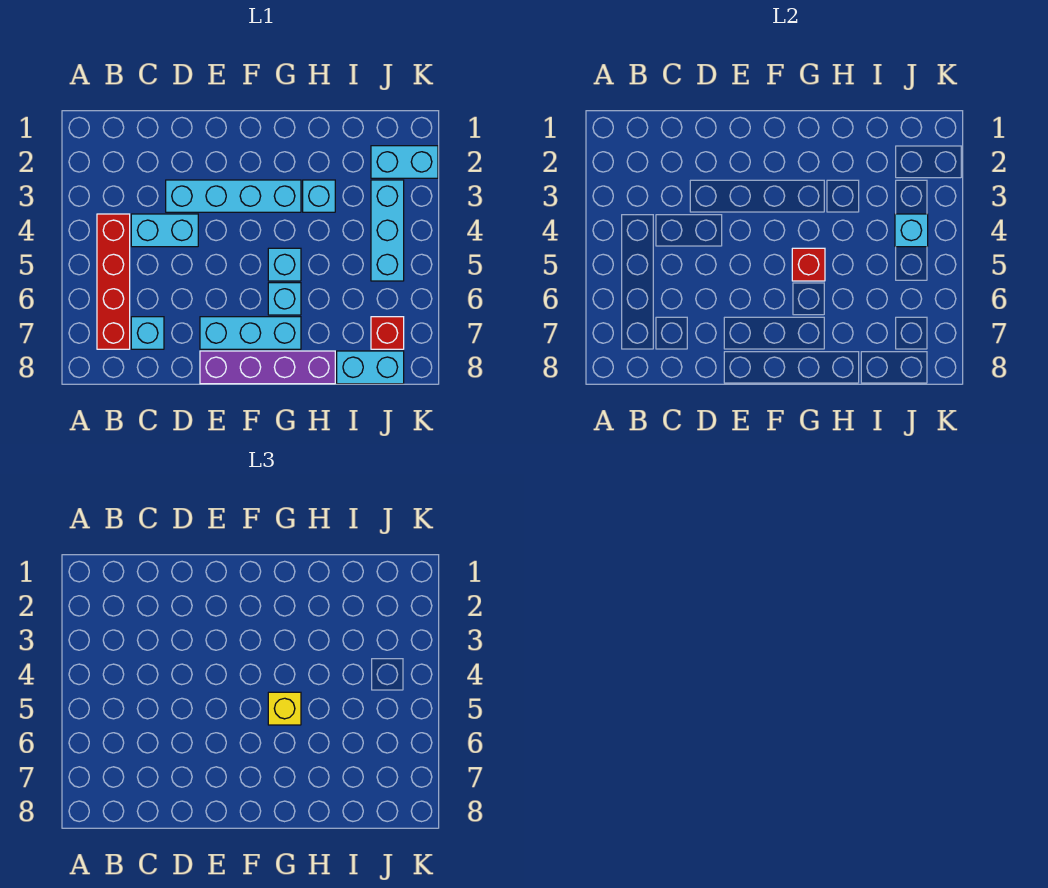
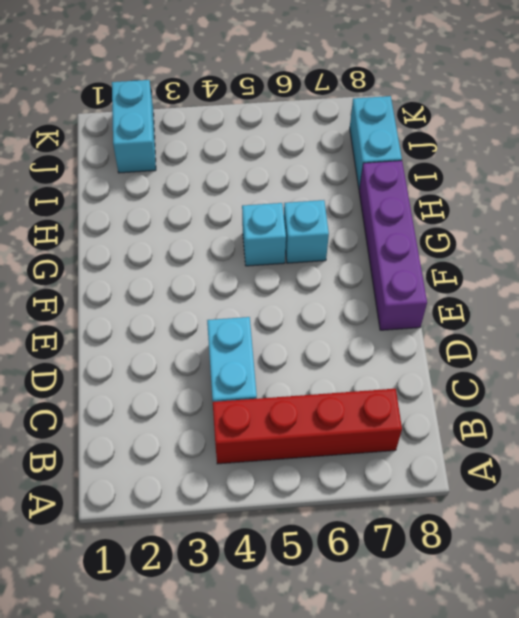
none -> cyan 1x1 brick [131,317,164,349]
none -> cyan 1x4 brick [166,180,301,212]
none -> cyan 1x3 brick [200,317,301,349]

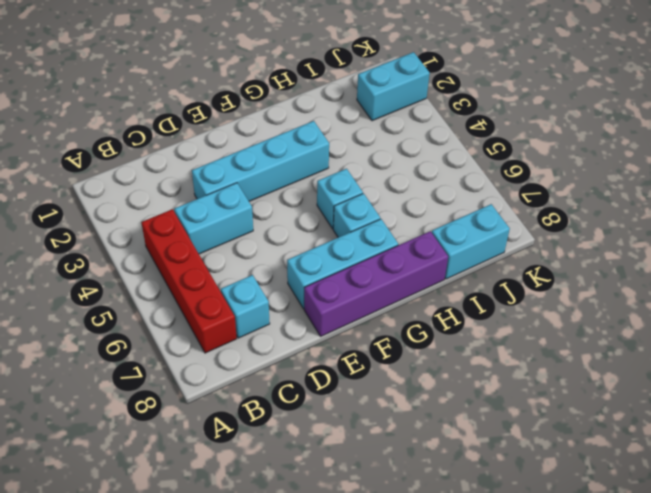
none -> cyan 1x1 brick [303,180,335,212]
none -> cyan 1x3 brick [371,180,404,281]
none -> red 1x1 brick [371,317,404,349]

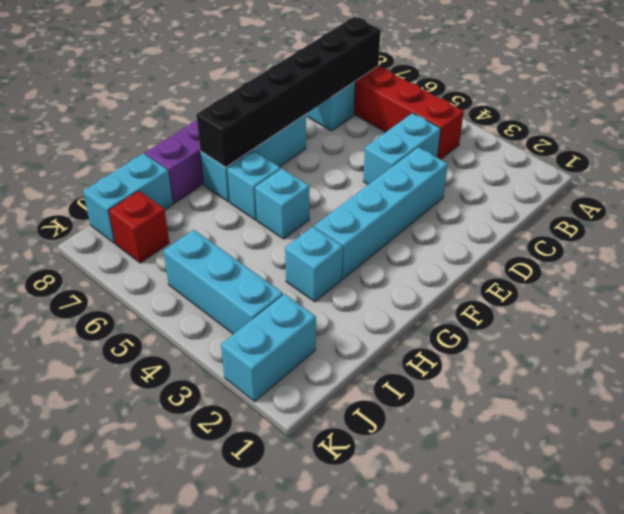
black 1x6 brick [196,17,381,167] -> none
none -> red 1x1 brick [792,248,825,281]
none -> cyan 1x1 brick [895,214,928,247]
none -> yellow 1x1 brick [268,692,301,725]

